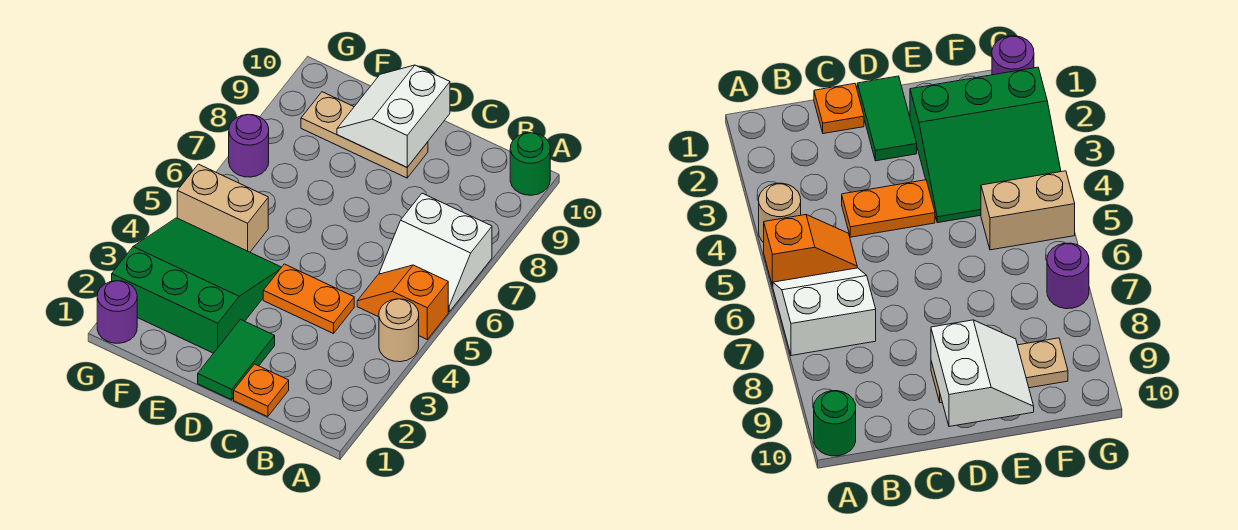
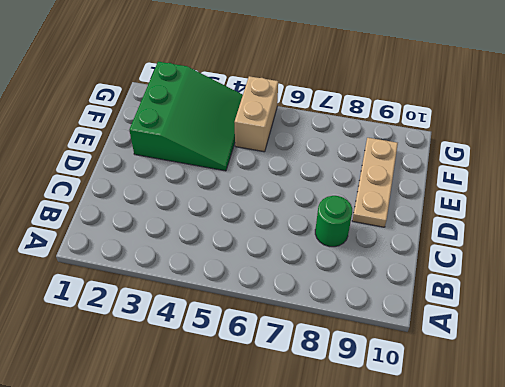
green 1x1 round brick [315,196,352,247] -> green 1x1 round brick moved to [510,133,550,195]
none -> tan 1x1 round brick [379,299,419,362]
none -> orange 1x2 slope [357,265,448,339]
none -> white 2x2 slope [379,193,492,312]

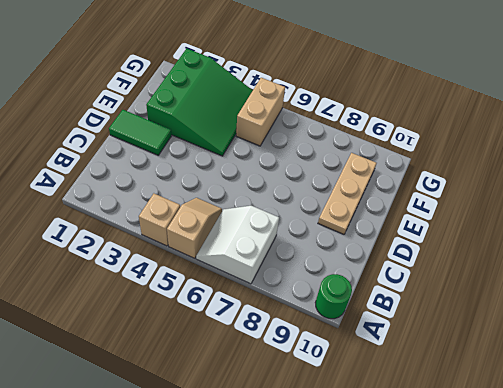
tan 1x1 brick [139,194,180,246] -> tan 1x1 round brick [379,299,419,362]
tan 1x2 slope [167,198,222,259] -> orange 1x2 slope [357,265,448,339]
none -> orange 1x1 plate [234,364,289,417]
none -> orange 1x2 plate [263,264,354,334]
none -> purple 1x1 round brick [97,281,137,343]

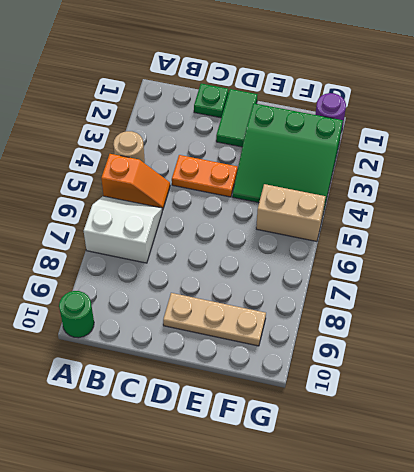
green 1x1 plate [194,84,228,118] -> orange 1x1 plate [234,364,289,417]
none -> purple 1x1 round brick [229,115,269,177]
none -> white 2x2 slope [337,65,450,167]

